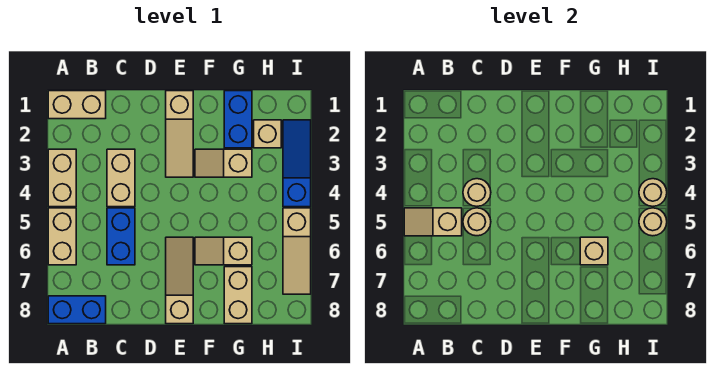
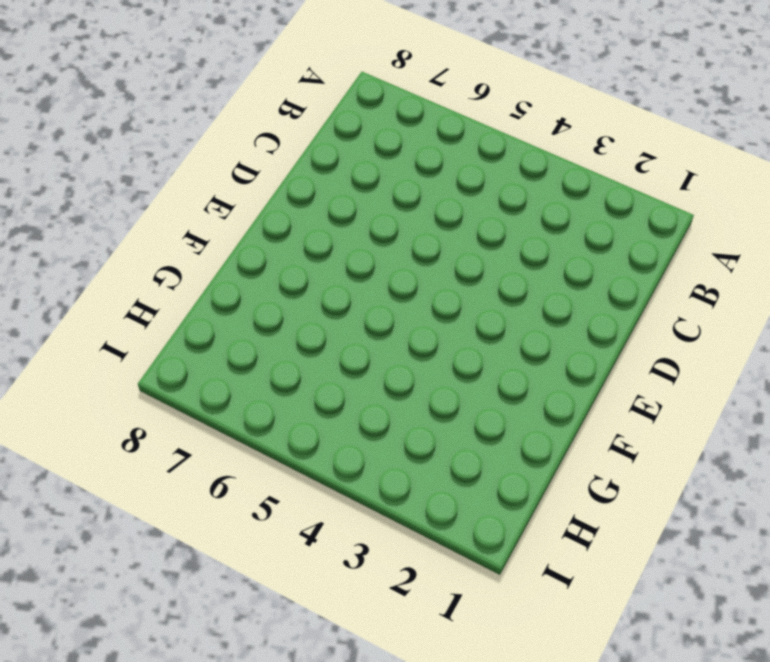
none -> tan 1x2 brick [48,91,106,119]
none -> tan 1x2 brick [48,149,76,207]
none -> tan 1x2 brick [48,208,76,265]

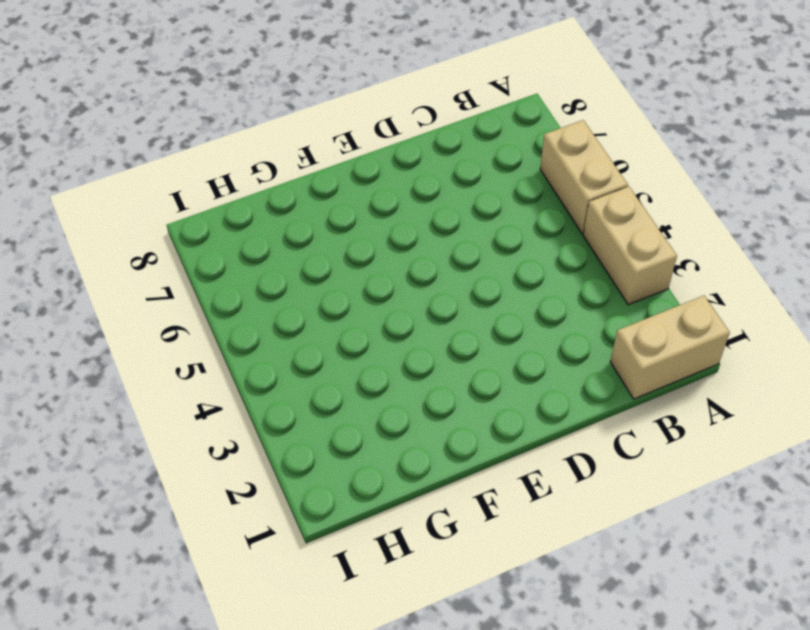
none -> blue 1x2 brick [48,296,106,324]
none -> tan 1x2 brick [107,149,135,207]
none -> blue 1x2 brick [107,208,135,265]

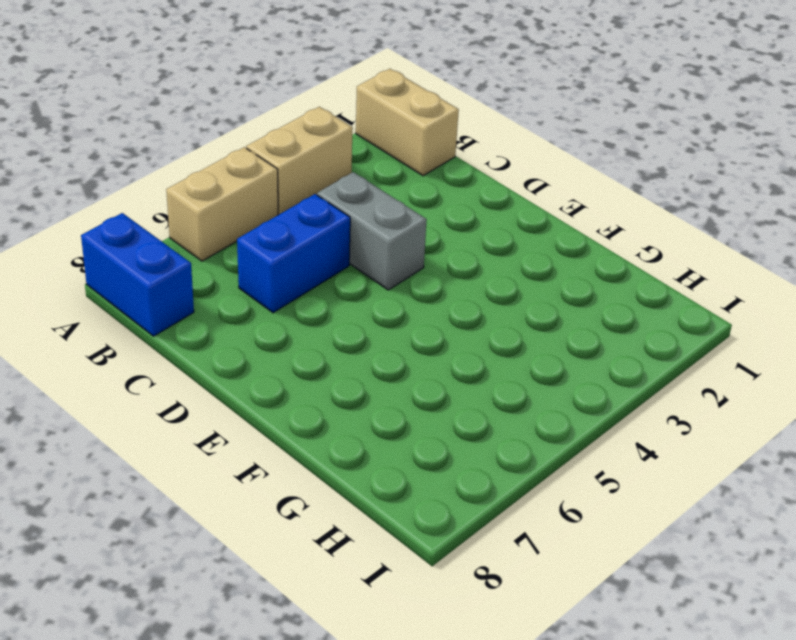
grey 1x2 brick [317,172,427,290] -> tan 1x2 brick [107,149,135,207]
none -> tan 1x3 slope [166,91,193,177]
none -> tan 1x3 slope [166,237,193,324]
none -> tan 1x2 slope [195,149,252,177]

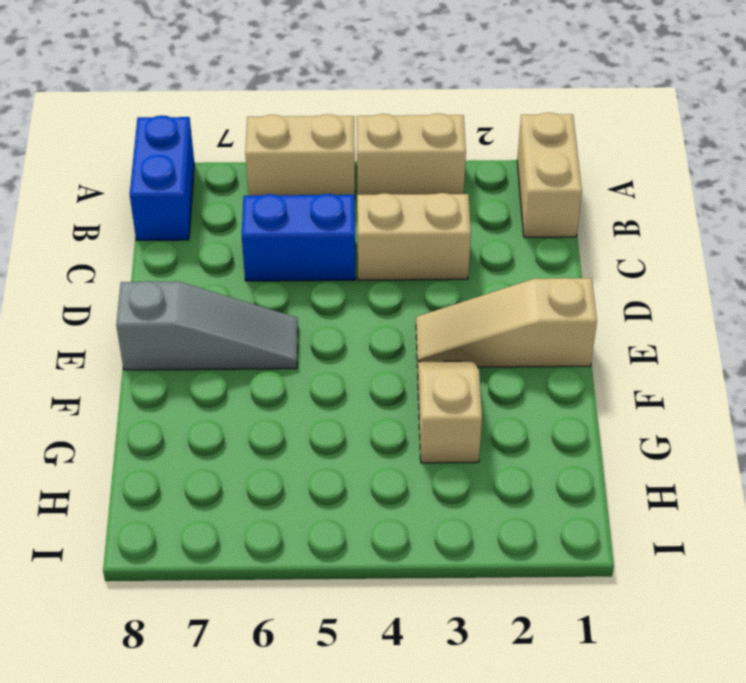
grey 1x3 slope [116,281,298,370] -> tan 1x3 slope [166,237,193,324]
none -> tan 1x2 slope [195,237,252,265]
none -> blue 1x2 brick [224,91,252,148]
none -> tan 1x2 brick [224,267,252,324]

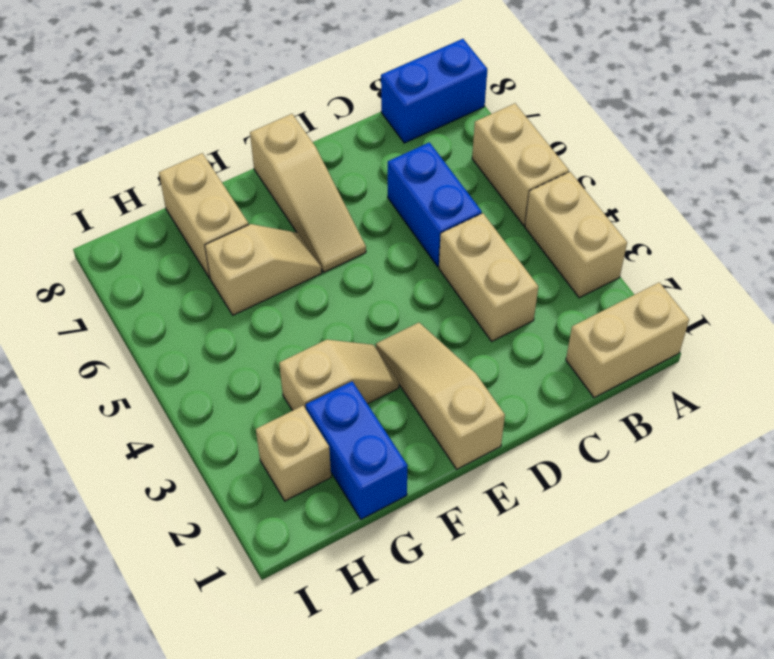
none -> blue 1x3 slope [283,120,311,207]
none -> tan 1x3 slope [283,208,311,294]
none -> tan 1x2 slope [404,208,462,236]

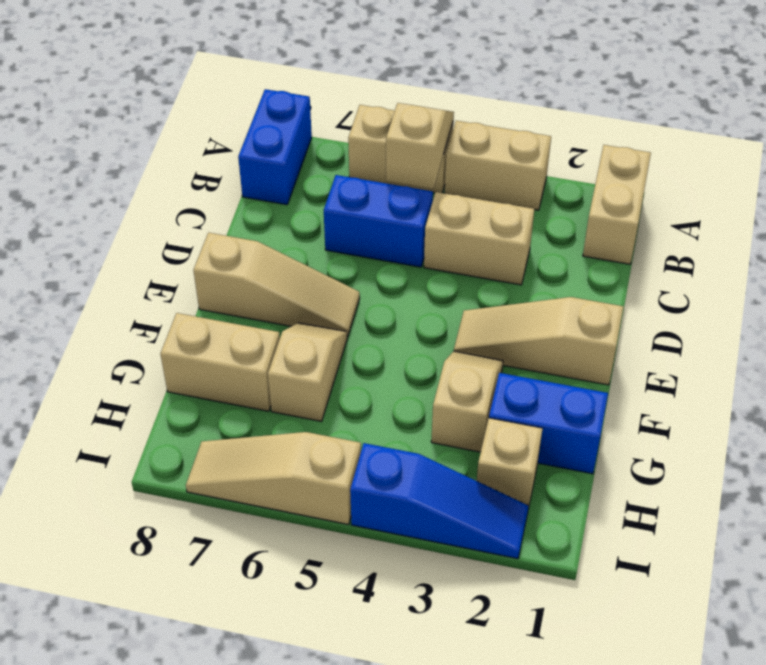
none -> tan 1x1 round brick [463,179,491,206]
none -> tan 1x1 round brick [463,208,491,236]
none -> tan 1x1 brick [580,237,608,265]

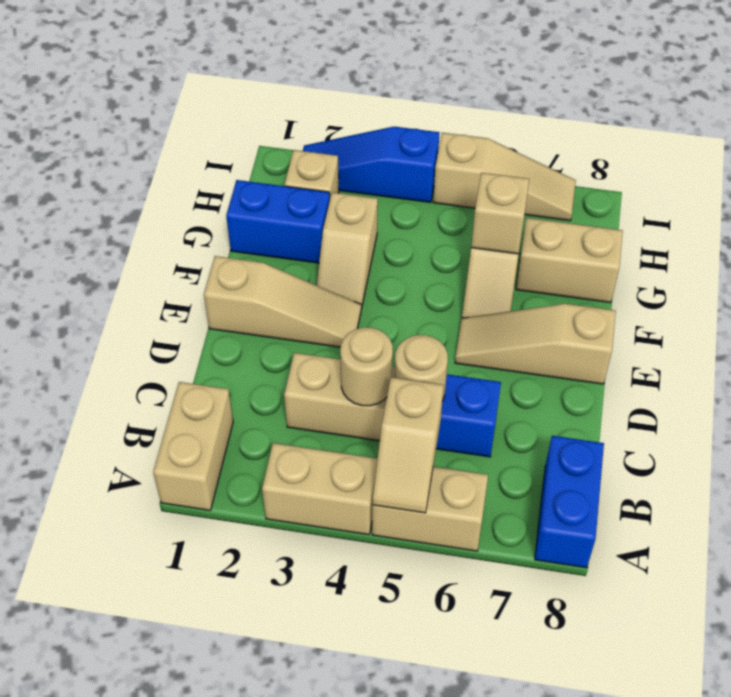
none -> tan 1x1 round brick [639,179,667,206]
none -> tan 1x1 round brick [639,208,667,236]

